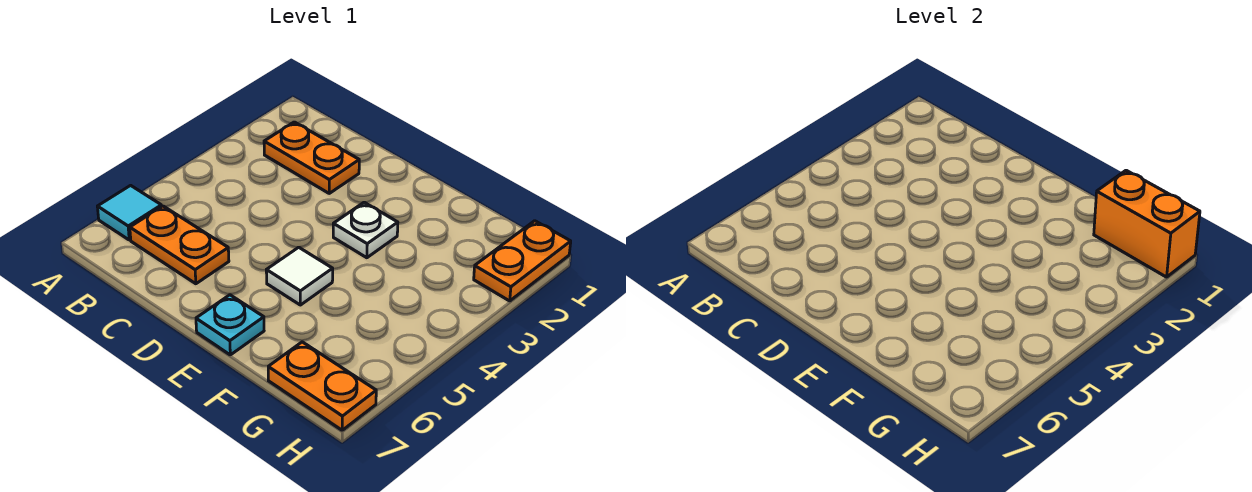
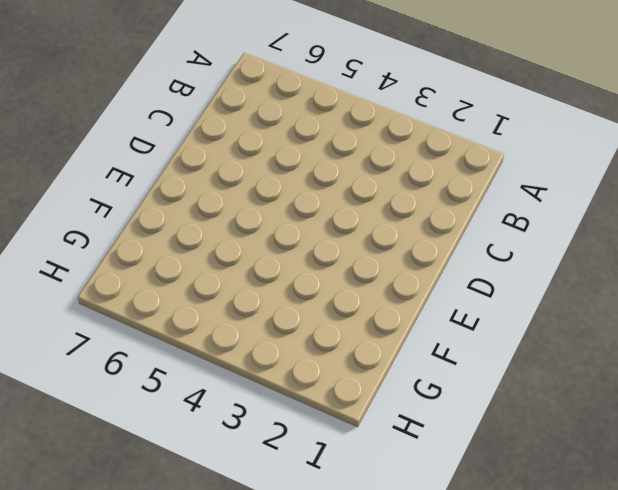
none -> cyan 1x1 tile [97,185,162,240]
none -> orange 1x2 plate [264,122,359,193]

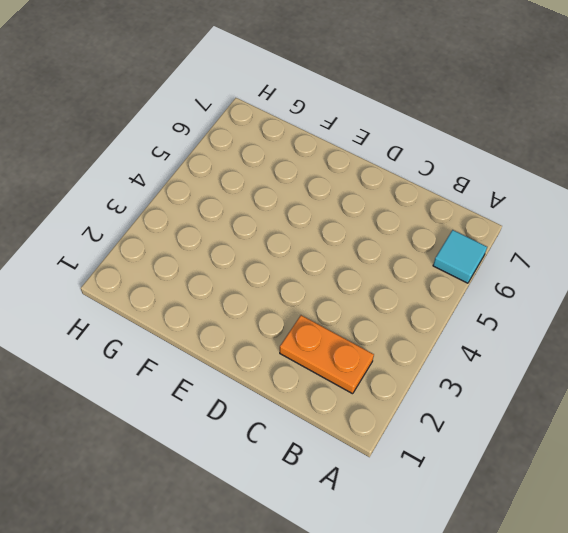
none -> orange 1x2 plate [130,206,229,284]
none -> white 1x1 plate [333,202,398,258]

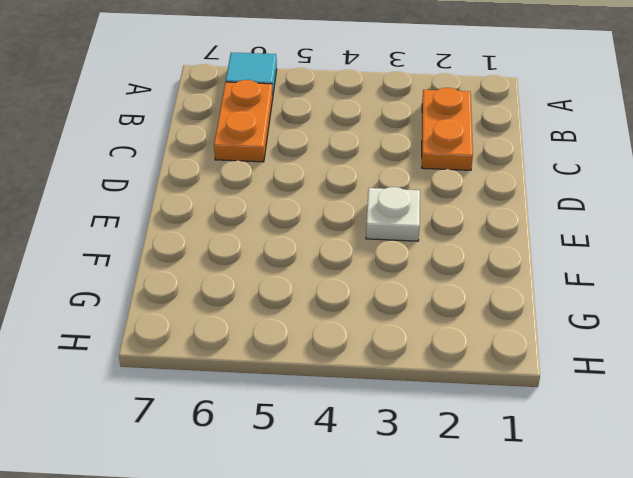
none -> white 1x1 tile [266,247,333,305]
none -> cyan 1x1 plate [196,295,264,355]

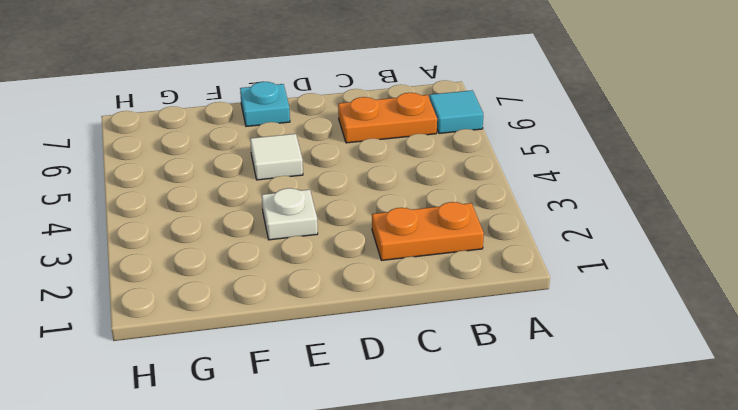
none -> orange 1x2 plate [268,342,376,430]
none -> orange 1x2 plate [474,221,571,301]

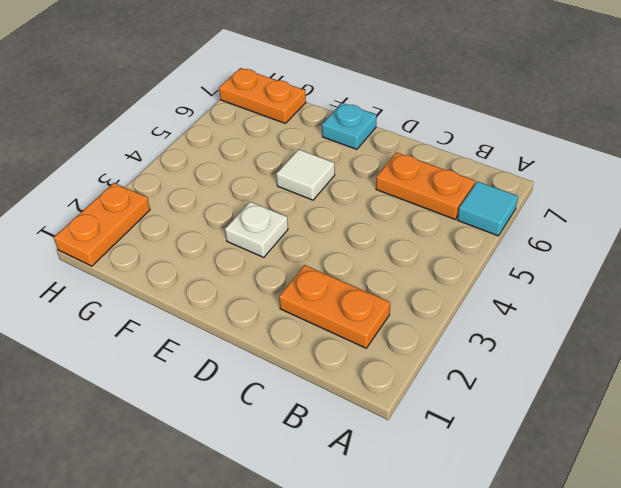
none -> orange 1x2 brick [1094,170,1200,277]

